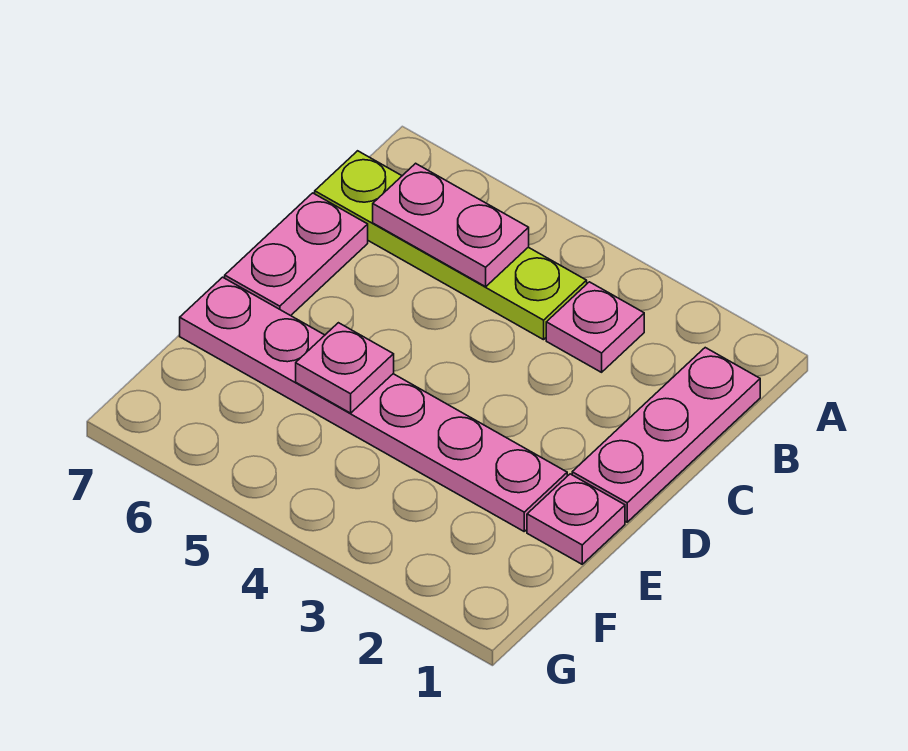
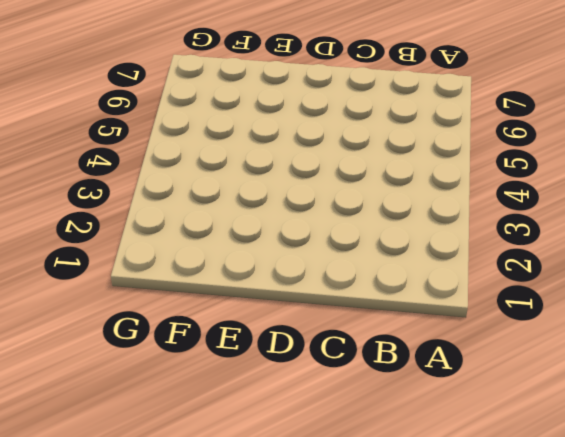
none -> pink 1x3 plate [572,348,760,522]
none -> pink 1x1 plate [546,282,644,372]

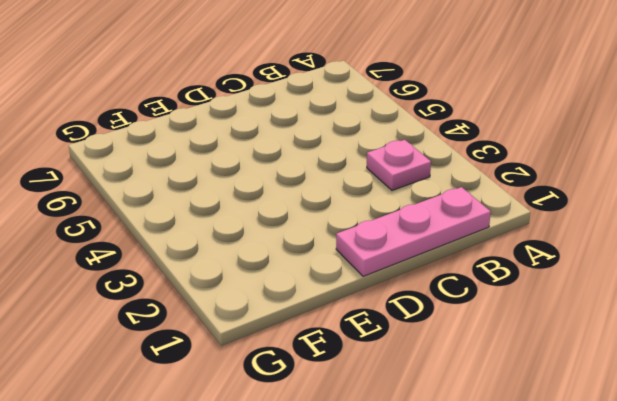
none -> lime 1x4 plate [315,151,587,340]
none -> pink 1x2 plate [225,193,368,316]

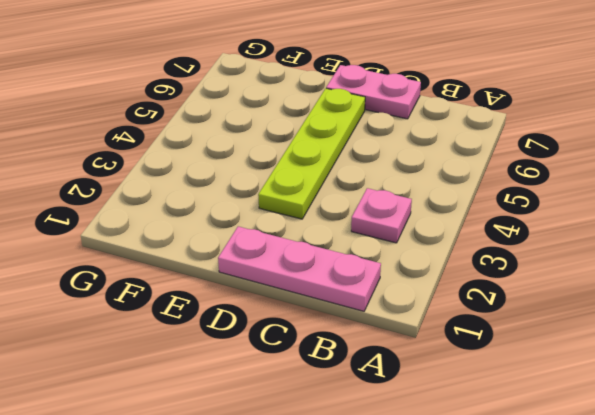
lime 1x4 plate [258,88,365,219] -> lime 1x4 plate moved to [315,151,587,340]
none -> pink 1x1 plate [527,474,625,564]
none -> pink 1x6 plate [180,277,567,531]

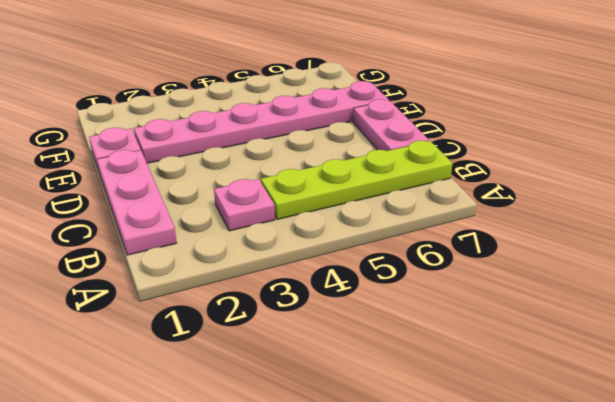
none -> pink 1x2 plate [373,163,529,287]
none -> pink 1x1 plate [296,323,394,413]

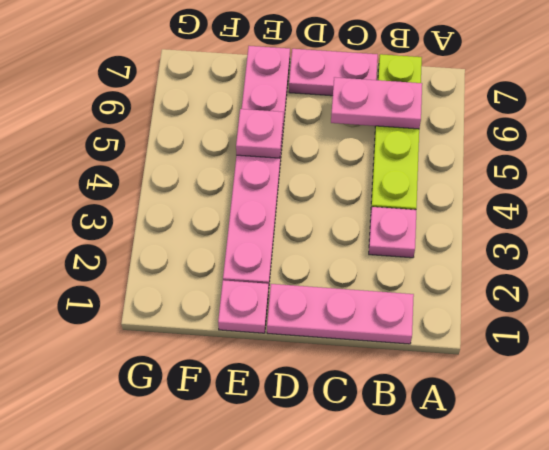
pink 1x2 plate [331,77,422,129] -> pink 1x2 plate turned to [373,163,529,287]

